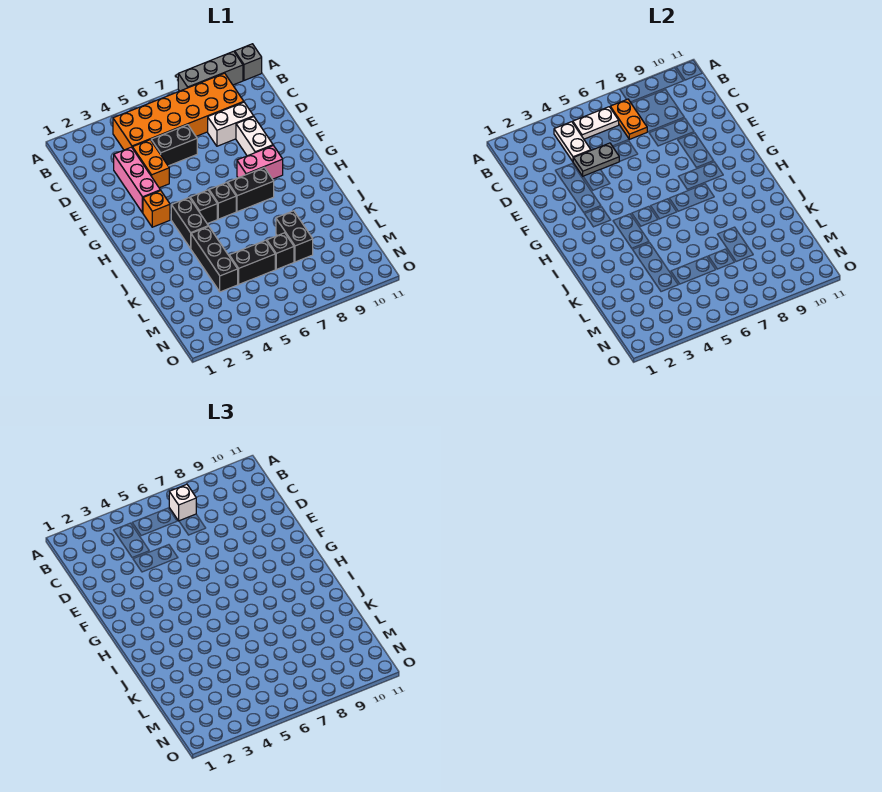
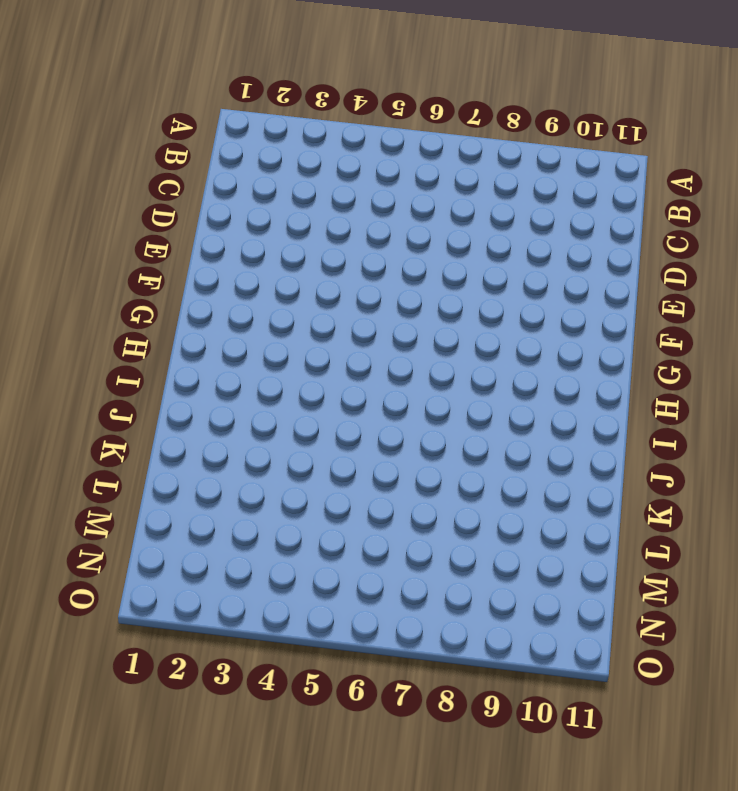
none -> grey 1x3 brick [178,51,243,91]
none -> grey 1x1 brick [235,44,262,80]
none -> orange 2x6 brick [113,73,244,150]

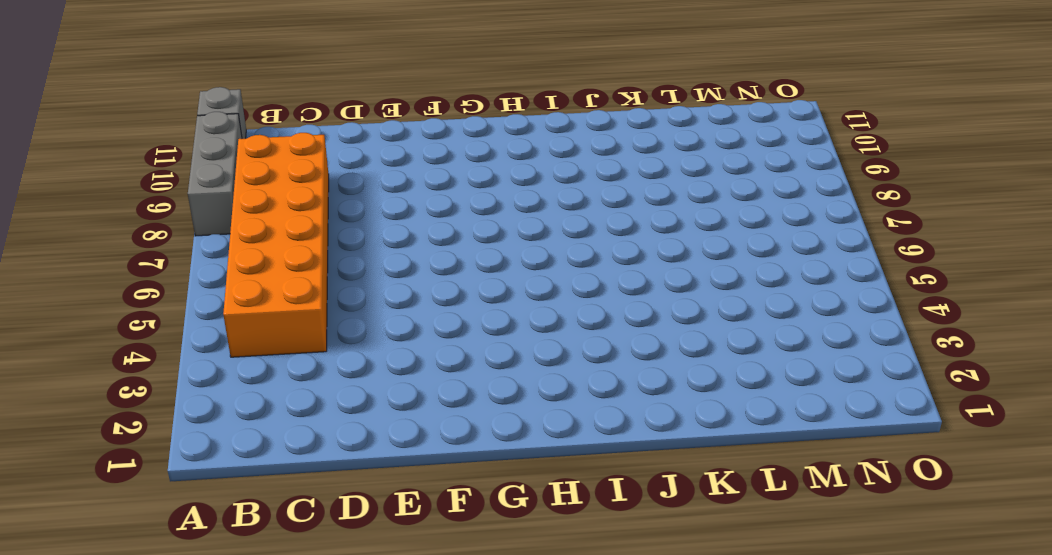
none -> pink 1x3 brick [114,147,160,213]
none -> orange 1x2 brick [132,140,169,188]
none -> black 1x2 brick [151,125,197,166]

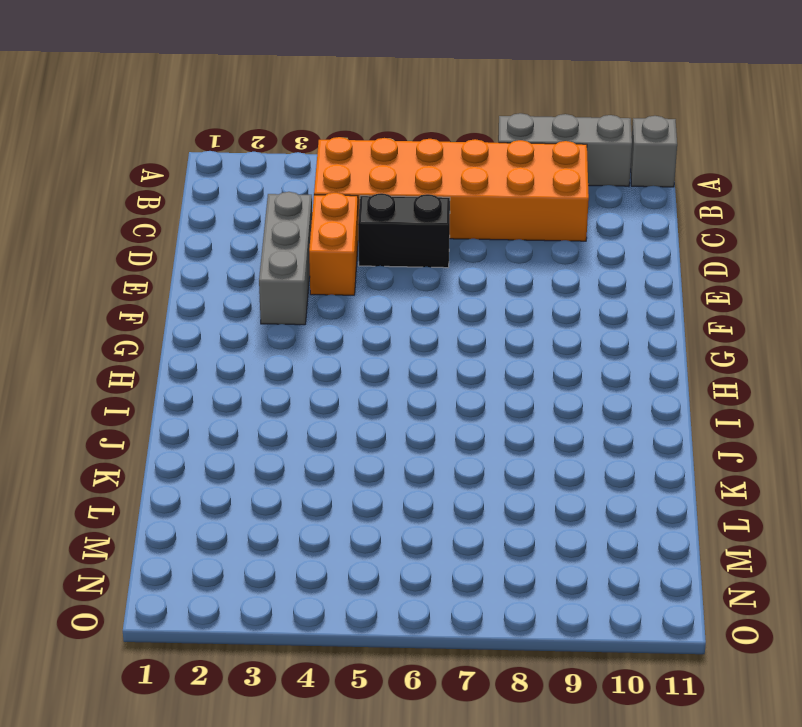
grey 1x3 brick [259,192,312,325] -> pink 1x3 brick [114,147,160,213]
none -> white 1x2 brick [208,102,254,146]
none -> white 1x2 brick [236,117,273,156]
none -> orange 1x1 brick [143,190,170,227]

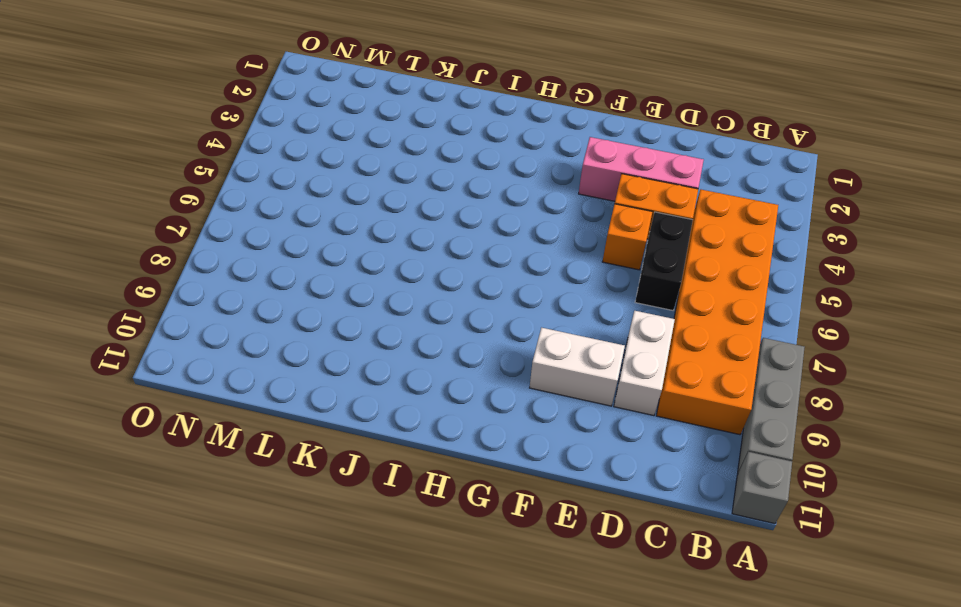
orange 1x1 brick [602,204,652,270] -> orange 1x1 brick moved to [143,190,170,227]
none -> pink 1x2 brick [237,146,283,179]
none -> black 1x2 brick [171,198,208,248]
none -> black 1x1 brick [190,190,217,224]

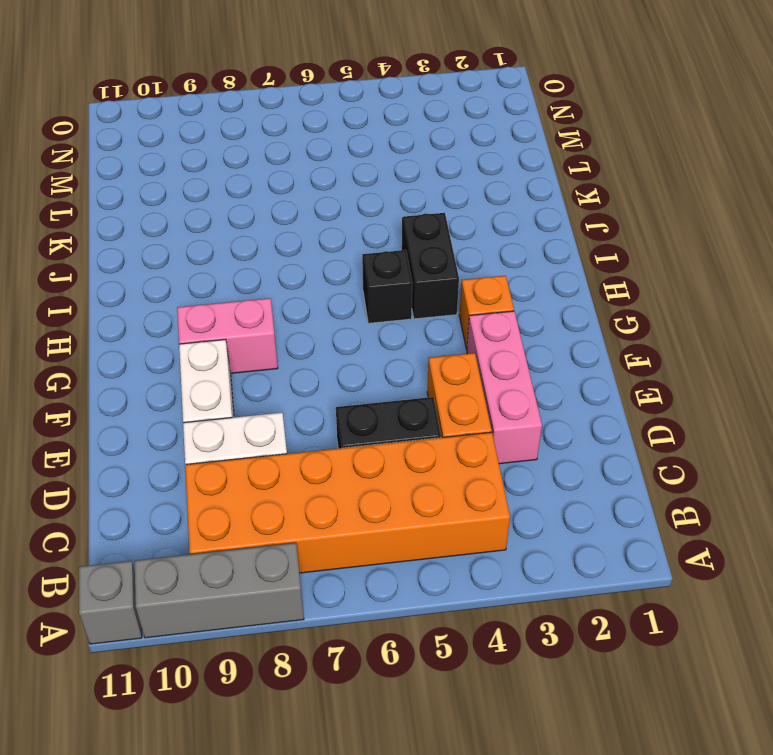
none -> black 1x1 brick [209,183,236,219]
none -> black 1x2 brick [228,168,274,212]
none -> black 1x3 brick [191,226,238,292]

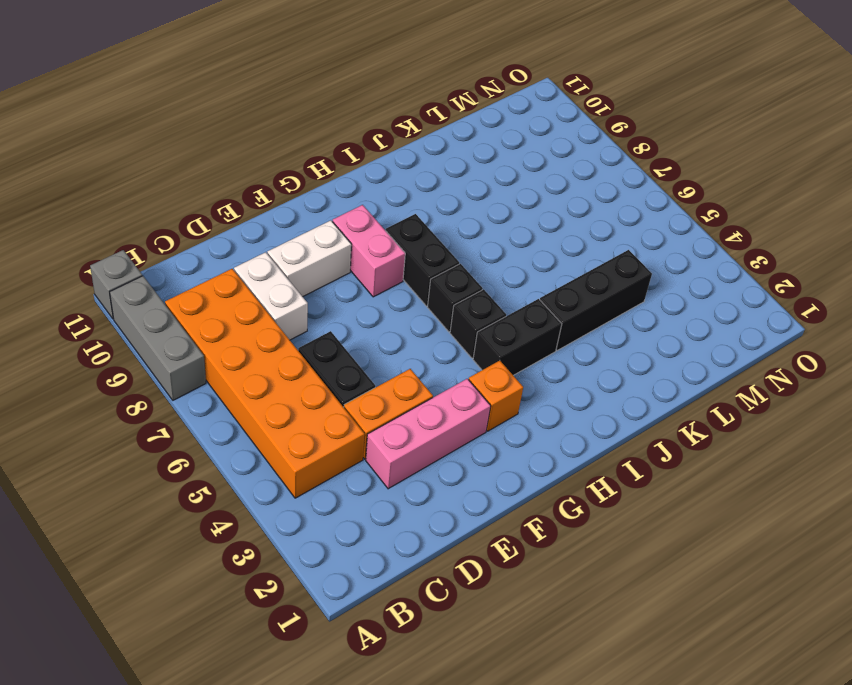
none -> black 1x2 brick [276,211,313,262]
none -> black 1x2 brick [229,240,275,284]
none -> black 1x1 brick [267,233,294,269]

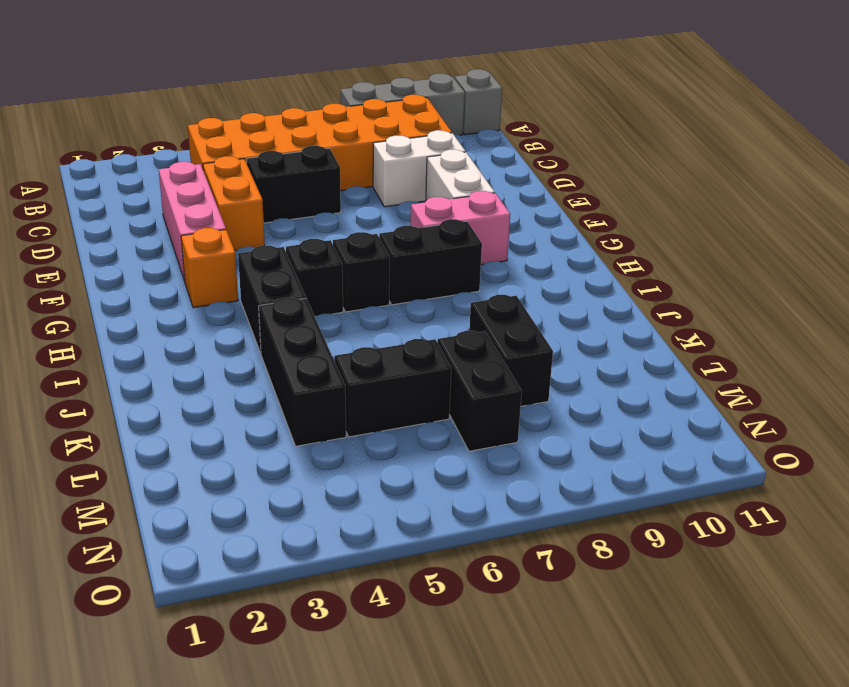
black 1x2 brick [438,331,522,451] -> black 1x1 brick [267,233,294,269]
none -> white 1x2 plate [554,122,591,161]
none -> white 1x2 plate [573,107,619,139]
none -> orange 1x2 plate [610,99,647,139]

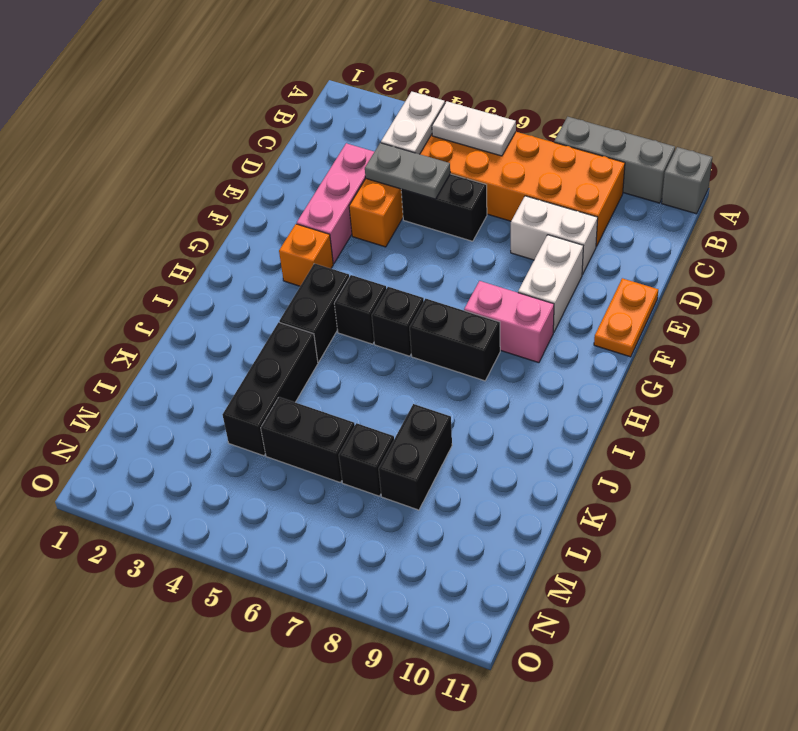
orange 1x2 plate [594,278,658,357] -> orange 1x2 plate moved to [610,99,647,139]
none -> white 1x1 brick [169,484,196,521]

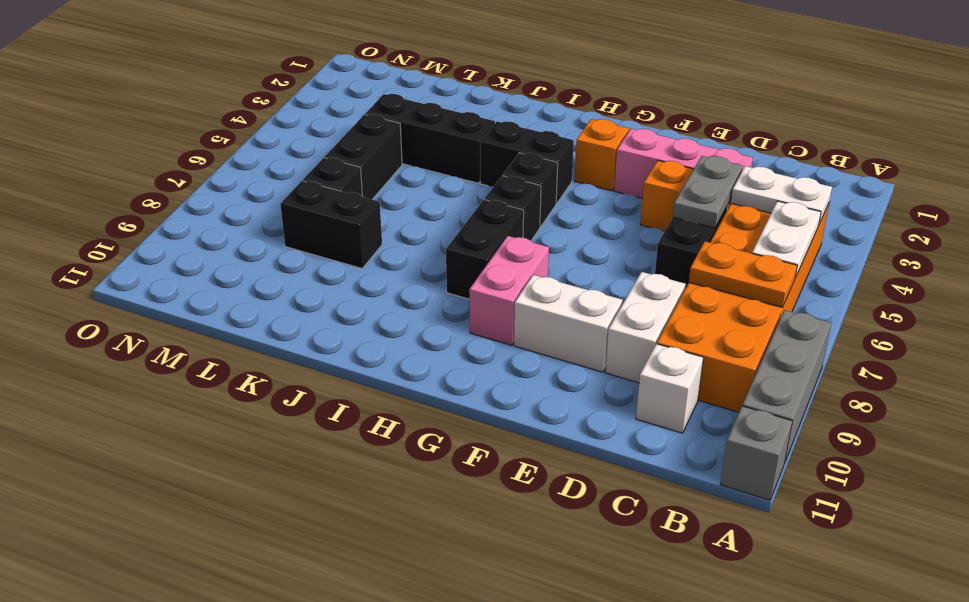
white 1x1 brick [636,344,703,433] -> white 1x1 brick moved to [169,484,196,521]

